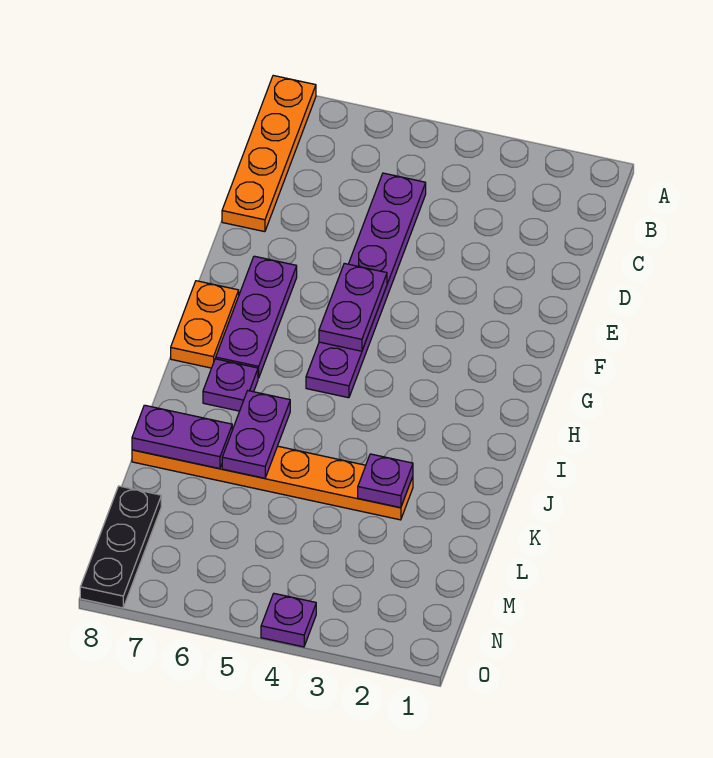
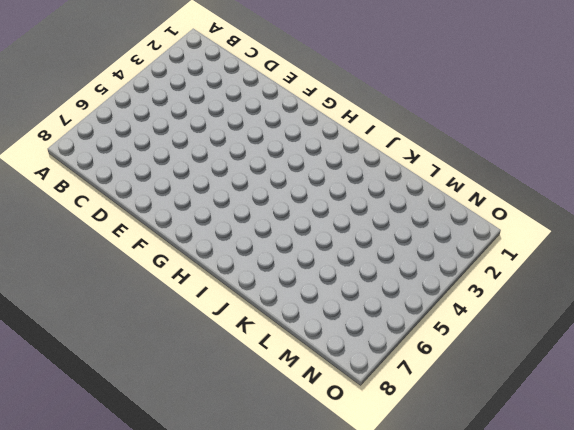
none -> orange 1x4 plate [222,75,316,232]
none -> purple 1x6 plate [306,173,426,398]
none -> purple 1x3 plate [216,256,297,378]

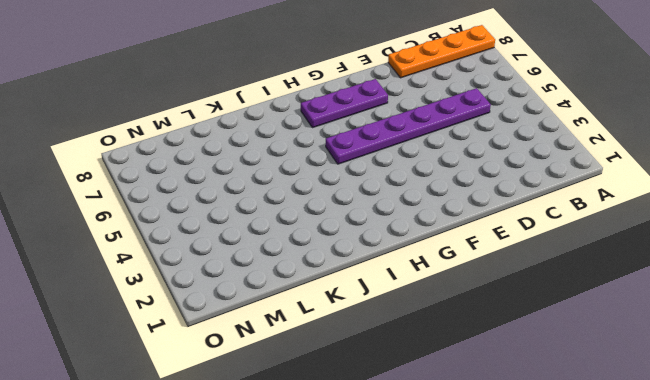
none -> orange 1x2 plate [171,281,239,368]
none -> purple 1x1 plate [203,359,258,411]
none -> orange 1x6 plate [132,446,413,520]

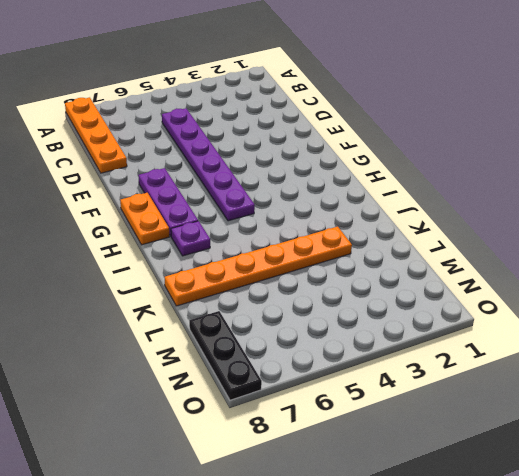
none -> purple 1x1 plate [261,594,316,647]
none -> purple 1x2 plate [319,263,387,351]
none -> purple 1x2 plate [222,391,290,478]

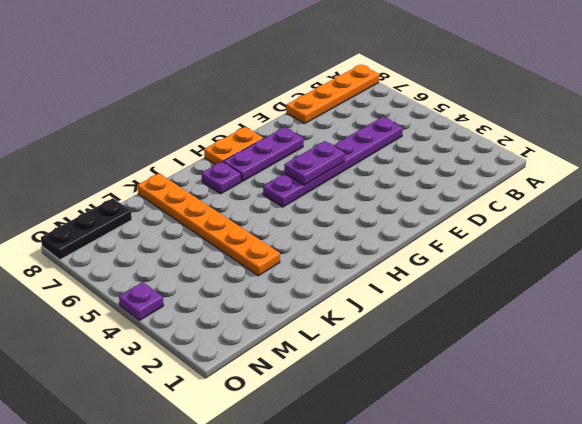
none -> purple 1x2 plate [222,391,290,478]
none -> purple 1x1 plate [358,454,413,508]
none -> purple 1x2 plate [132,405,232,469]

